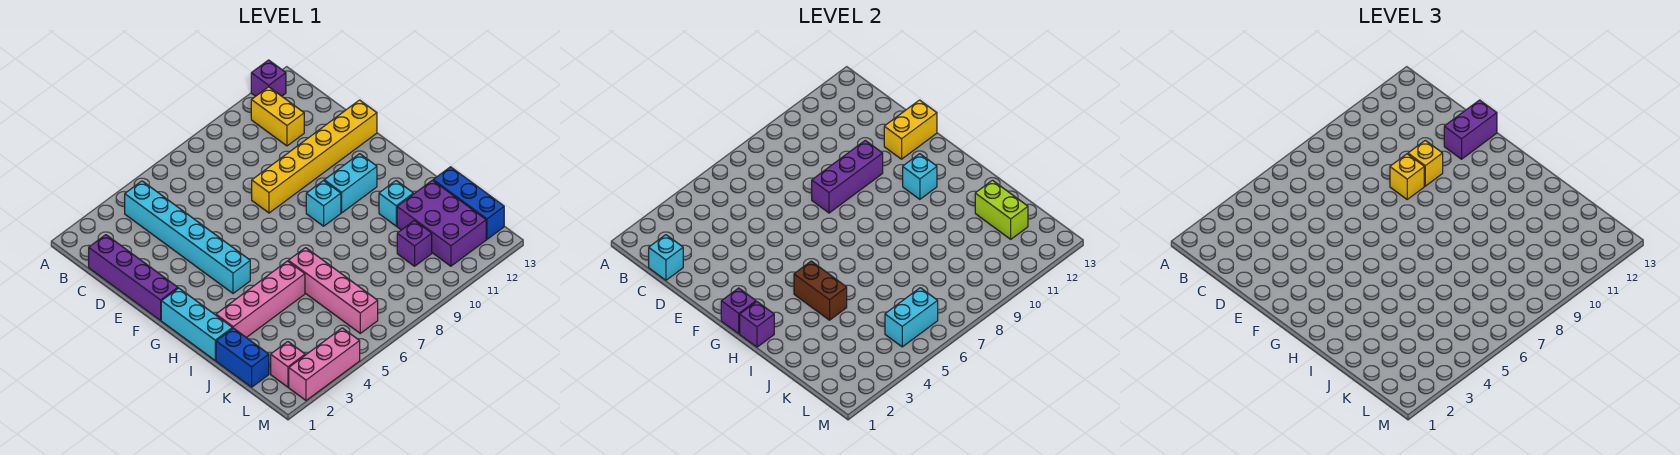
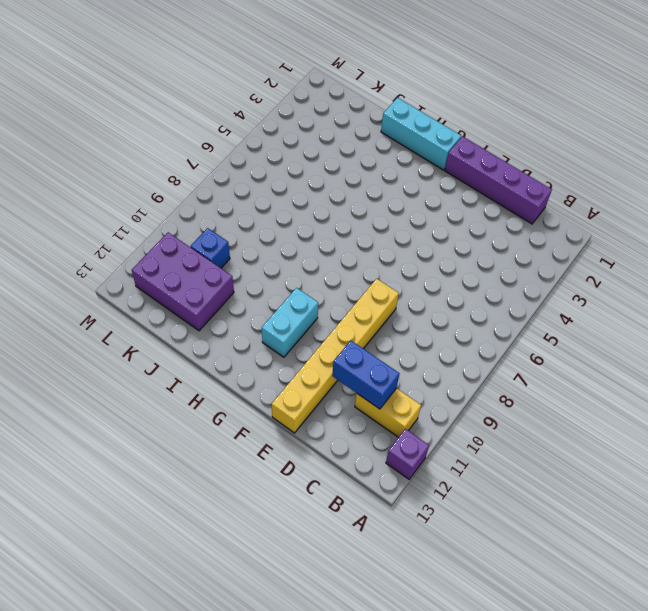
blue 1x2 brick [332,340,400,409] -> blue 1x2 brick moved to [216,328,269,387]
blue 1x1 brick [191,228,230,268] -> purple 1x1 brick [397,221,432,266]
none -> cyan 1x6 brick [125,181,250,293]
none -> cyan 1x1 brick [306,181,341,226]
none -> pink 1x4 brick [216,261,305,338]

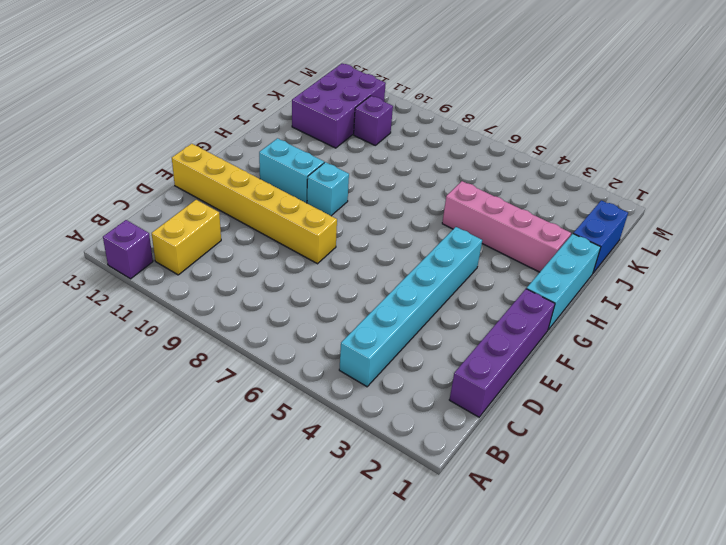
none -> pink 1x4 brick [288,248,378,333]
none -> cyan 1x1 brick [379,181,413,226]
none -> blue 1x3 brick [433,167,504,239]

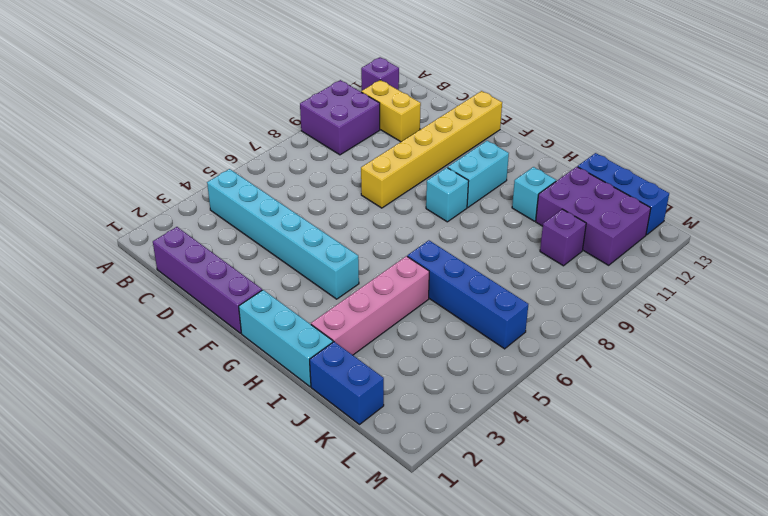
purple 2x2 brick [300,80,380,155] -> none
blue 1x4 brick [407,240,528,349] -> pink 1x4 brick [288,248,378,333]
none -> pink 1x1 brick [271,342,305,387]
none -> pink 1x3 brick [289,328,360,401]
none -> cyan 1x1 brick [649,235,683,280]

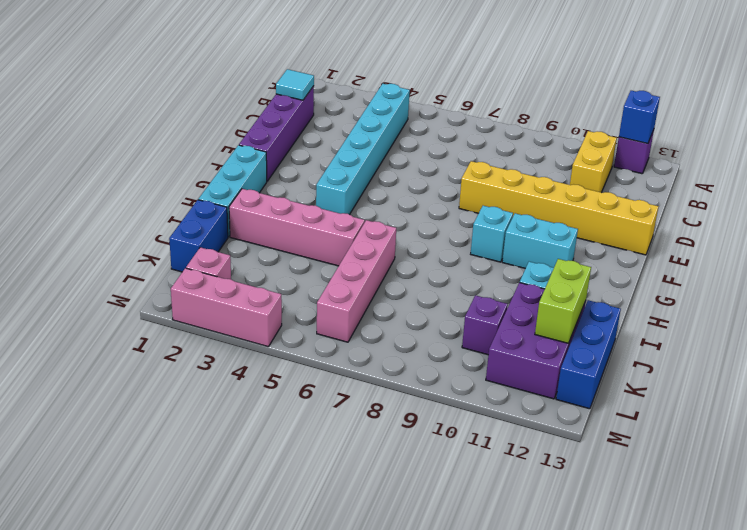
blue 1x1 brick [619,91,660,144] -> none
cyan 1x1 tile [276,69,314,100] -> cyan 1x1 brick [649,235,683,280]
none -> purple 1x3 brick [812,140,883,213]
none -> yellow 1x2 brick [884,100,937,159]
none -> purple 1x1 brick [721,288,756,334]

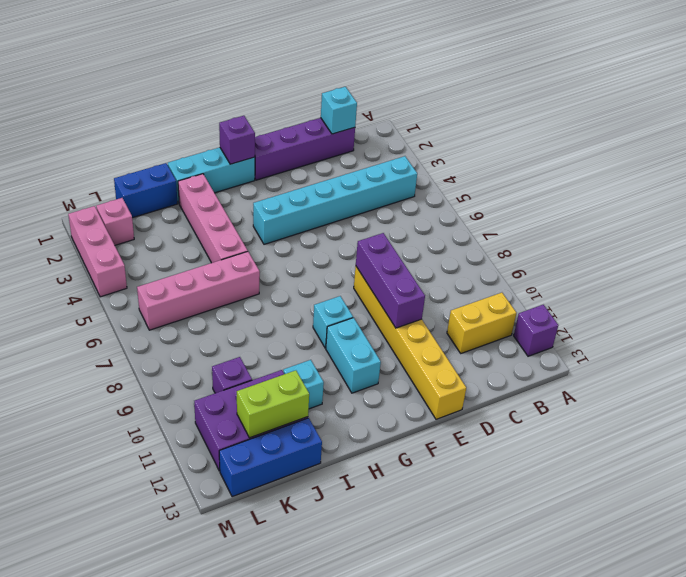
none -> yellow 1x2 brick [884,100,937,159]
none -> cyan 1x1 brick [903,154,937,199]
none -> purple 1x1 brick [740,302,774,347]

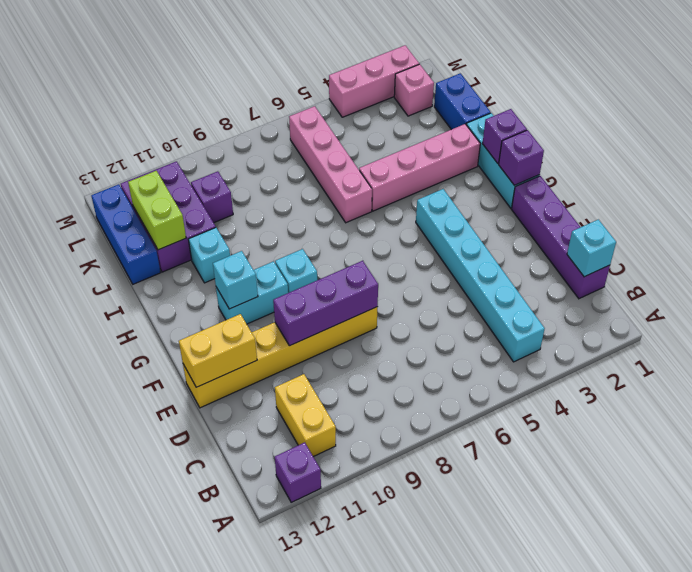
none -> brown 1x2 brick [794,261,847,320]
none -> cyan 1x2 brick [885,288,938,347]
none -> yellow 1x1 brick [1390,154,1424,199]

